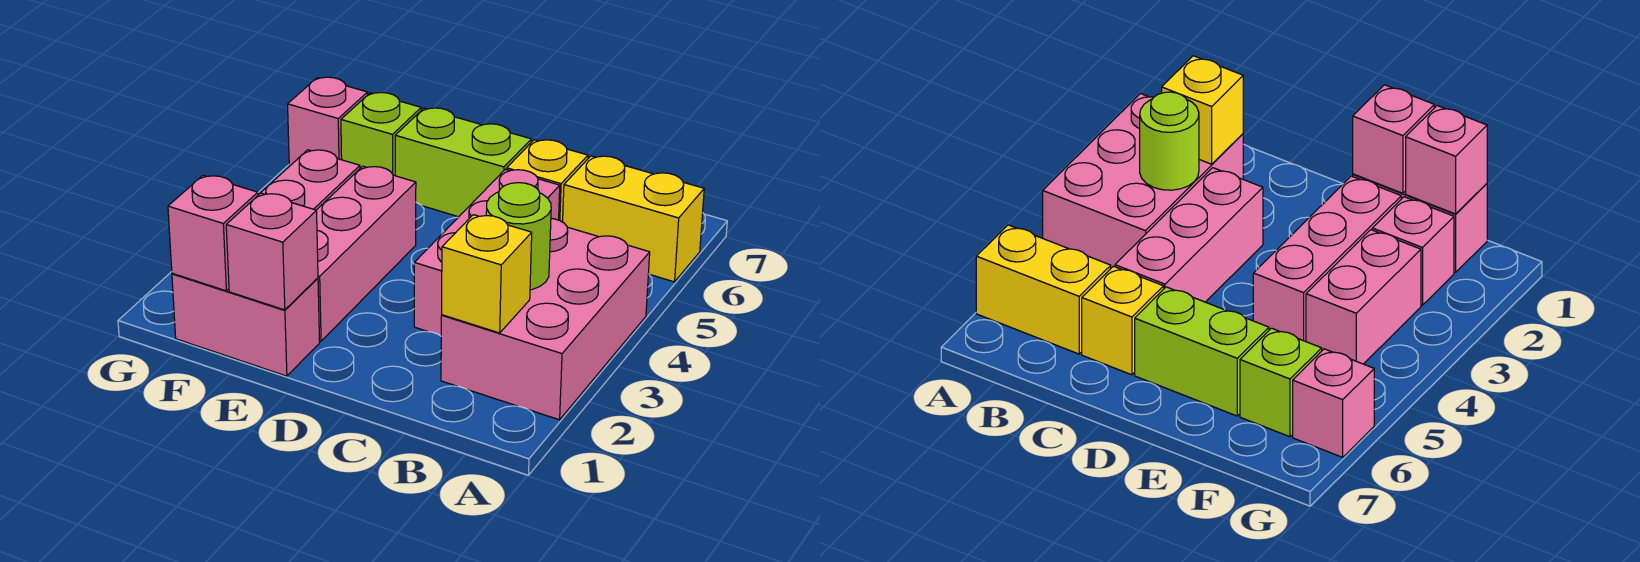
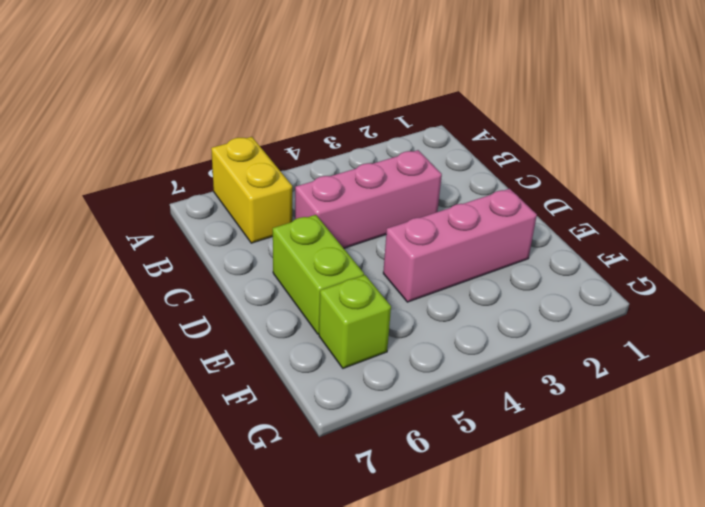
none -> pink 2x3 brick [441,218,650,420]
none -> yellow 1x1 brick [507,140,588,222]
none -> pink 1x2 brick [172,273,320,376]

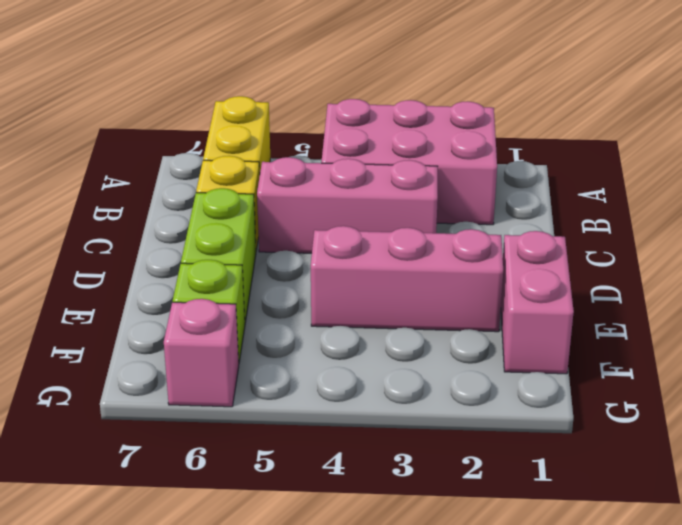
none -> pink 1x1 brick [1372,197,1454,305]
none -> pink 1x2 brick [261,150,360,210]
none -> yellow 1x1 brick [442,215,532,333]

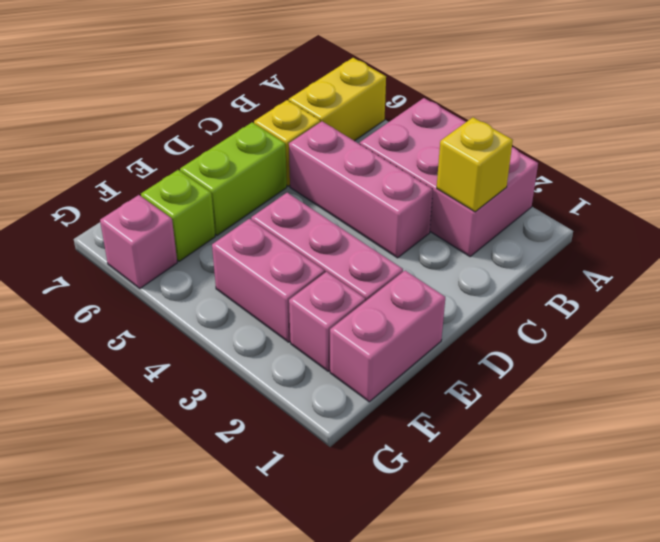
none -> lime 1x1 round brick [486,183,551,290]
none -> pink 1x1 brick [226,193,318,310]
none -> pink 1x1 brick [168,175,258,291]

